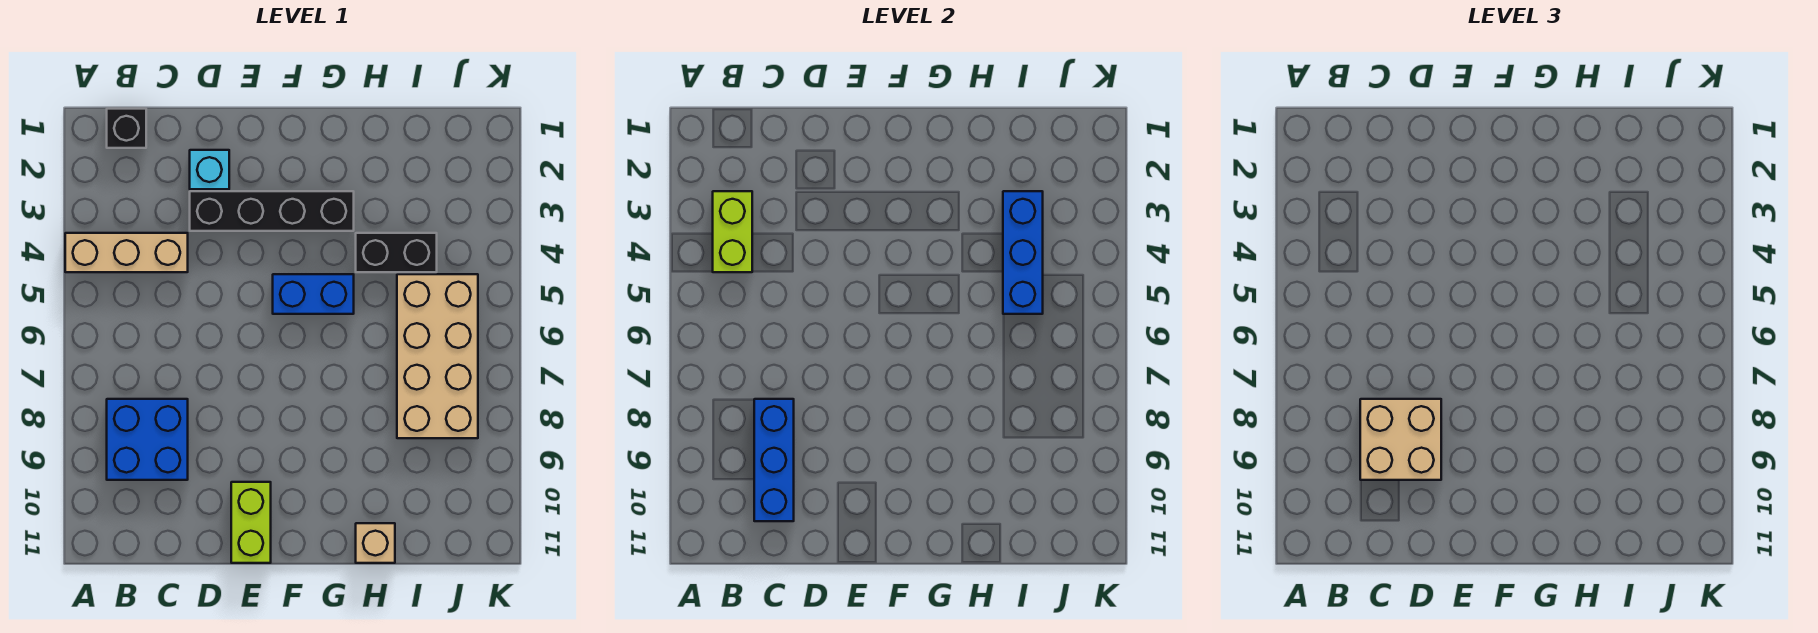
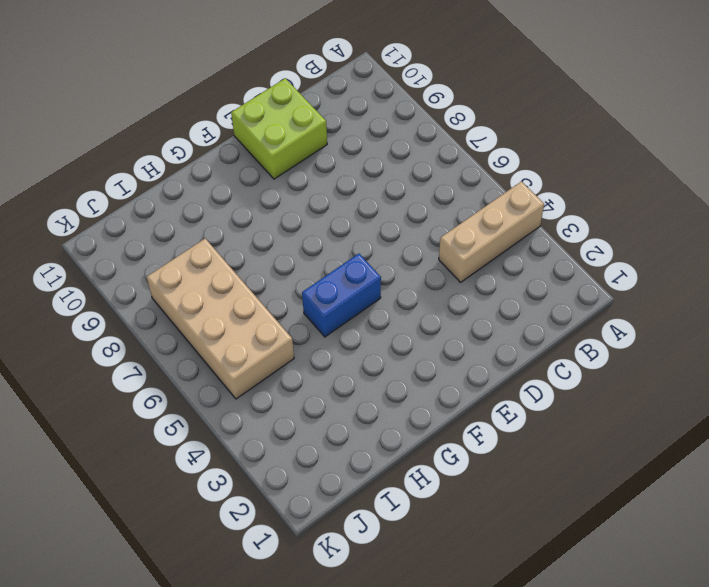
lime 2x2 brick [231,78,327,179] -> lime 1x2 brick [231,482,271,563]
none -> black 1x1 brick [107,109,146,148]
none -> blue 2x2 brick [107,399,188,480]
none -> cyan 1x1 brick [190,150,229,189]

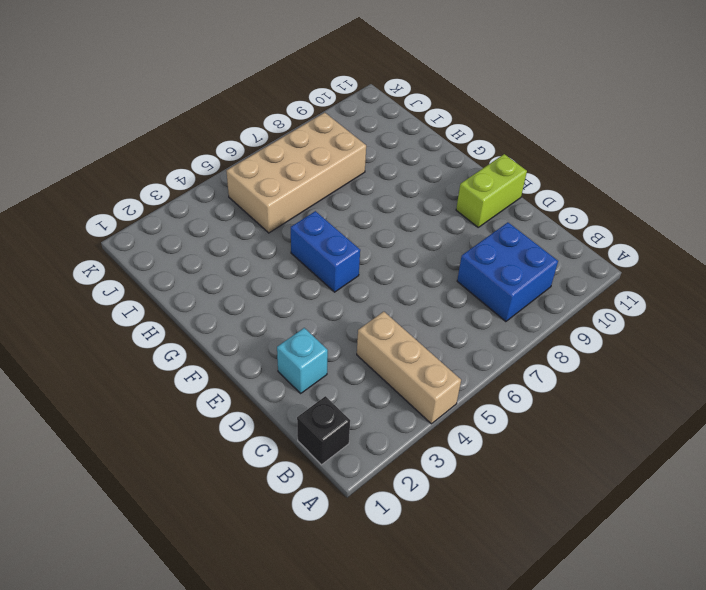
none -> black 1x4 brick [190,191,354,231]
none -> black 1x2 brick [356,233,437,272]
none -> tan 1x1 brick [356,523,395,563]

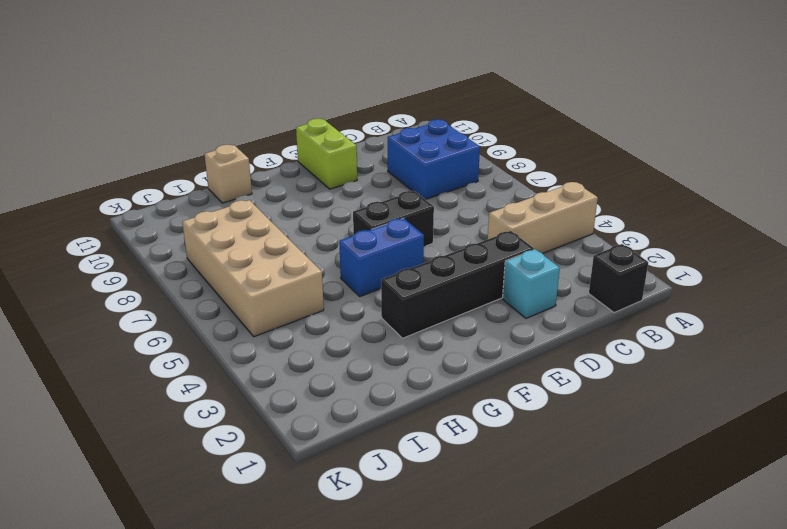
black 1x2 brick [353,191,434,246] -> black 1x2 brick moved to [356,233,437,272]
none -> lime 1x2 brick [713,191,752,272]
none -> blue 1x3 brick [754,399,794,521]
none -> blue 1x3 brick [1003,191,1043,314]

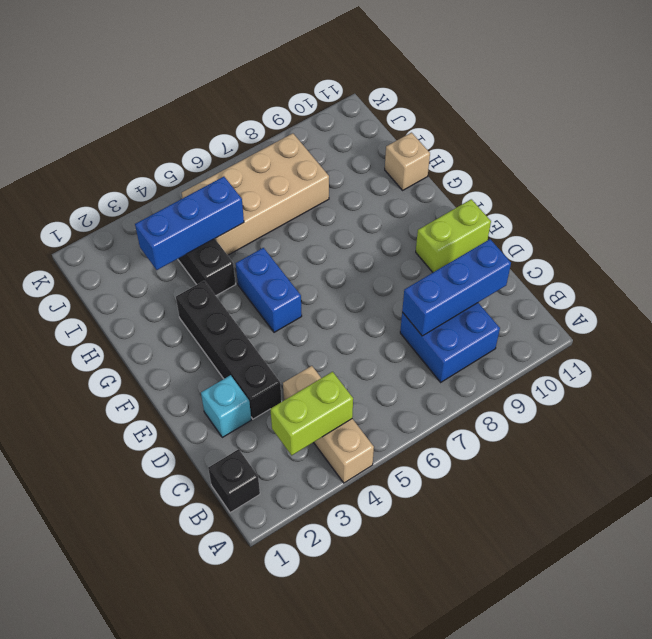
none -> tan 2x2 brick [1360,399,1441,480]

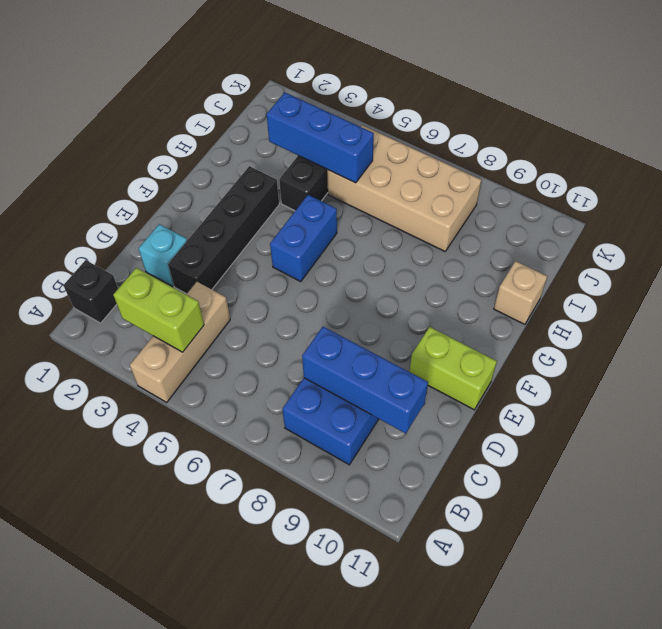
none -> tan 2x2 brick [1360,399,1441,480]

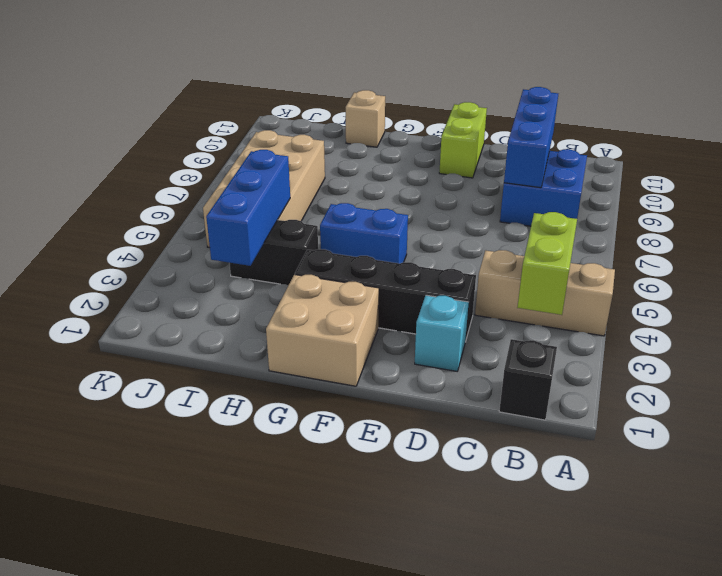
tan 2x2 brick [266,275,379,386] -> tan 2x2 brick moved to [1360,399,1441,480]

